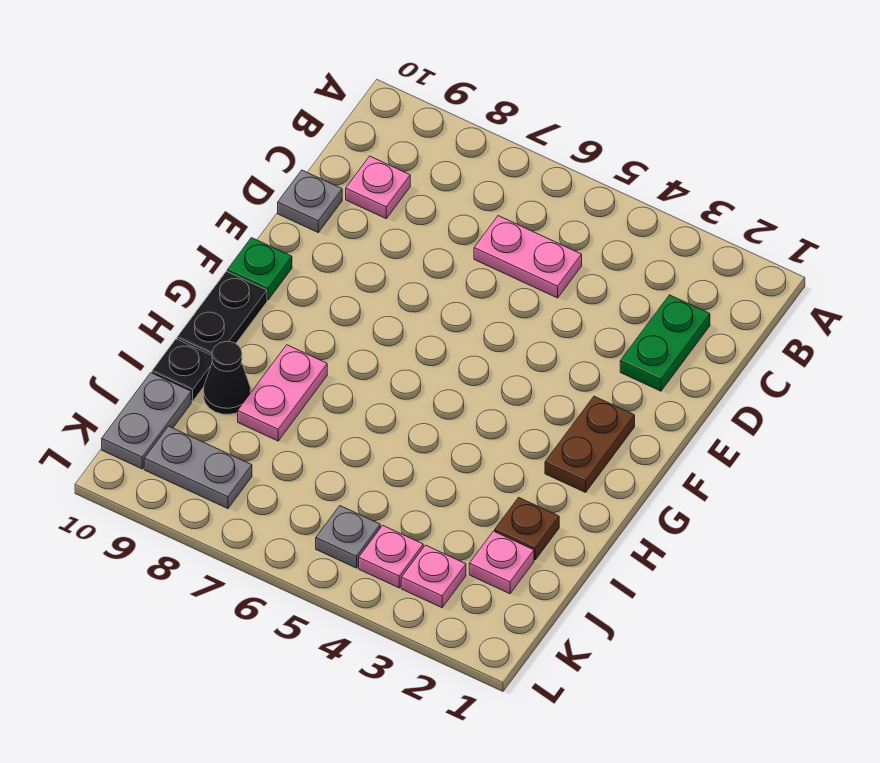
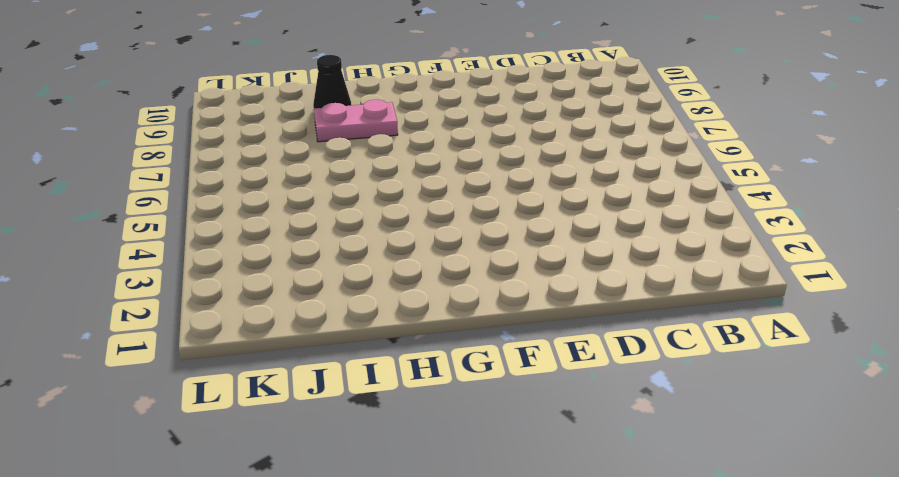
none -> green 1x2 plate [620,295,710,391]
none -> pink 1x2 plate [474,216,582,298]
none -> pink 1x1 plate [346,156,410,218]

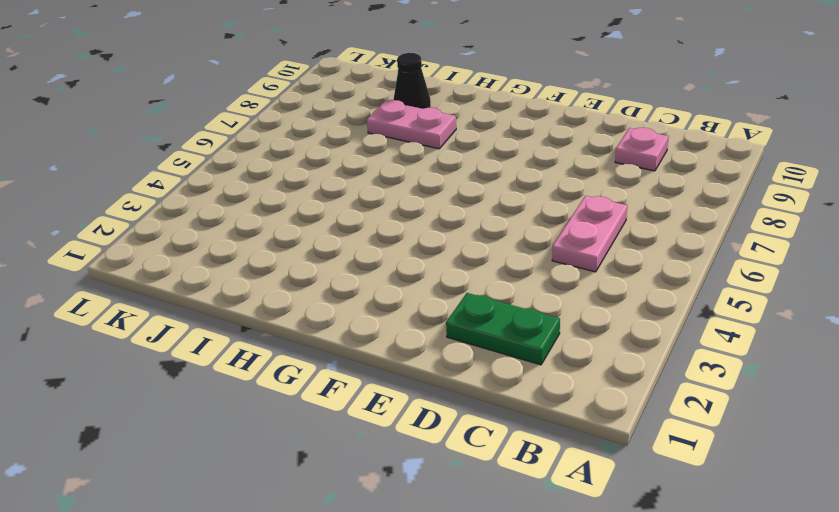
none -> grey 1x1 plate [278,170,342,232]
none -> brown 1x2 plate [545,396,635,492]
none -> green 1x1 plate [227,238,292,300]

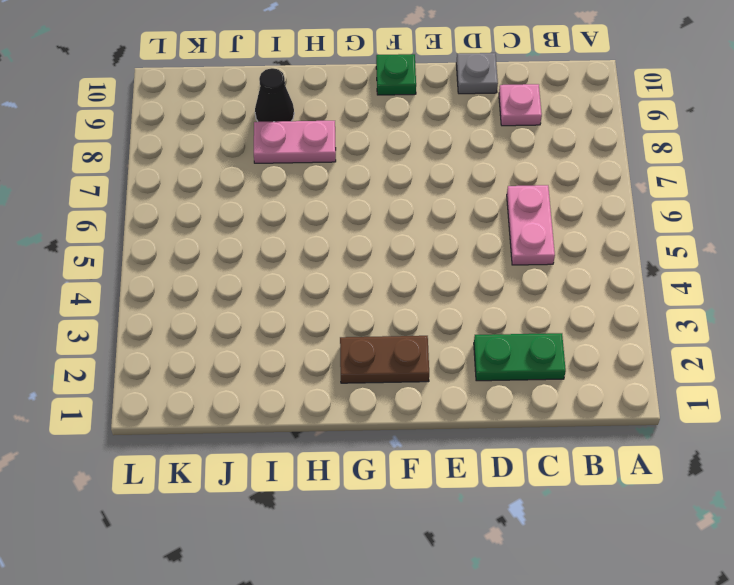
none -> black 1x2 plate [177,271,267,355]
none -> brown 1x1 plate [495,498,559,560]
none -> black 1x1 plate [152,339,213,401]

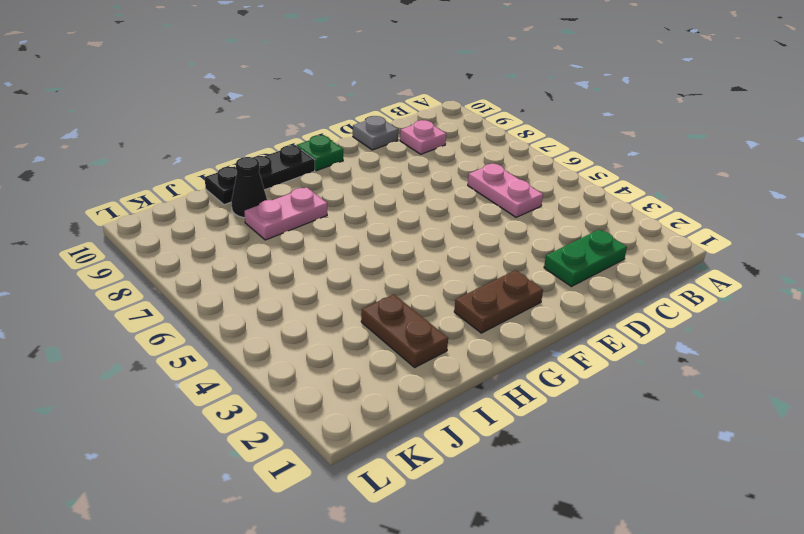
brown 1x2 plate [361,294,448,367] -> brown 1x1 plate [495,498,559,560]
none -> pink 1x1 plate [469,531,534,594]
none -> grey 1x2 plate [102,373,191,469]
none -> pink 1x1 plate [401,545,466,608]

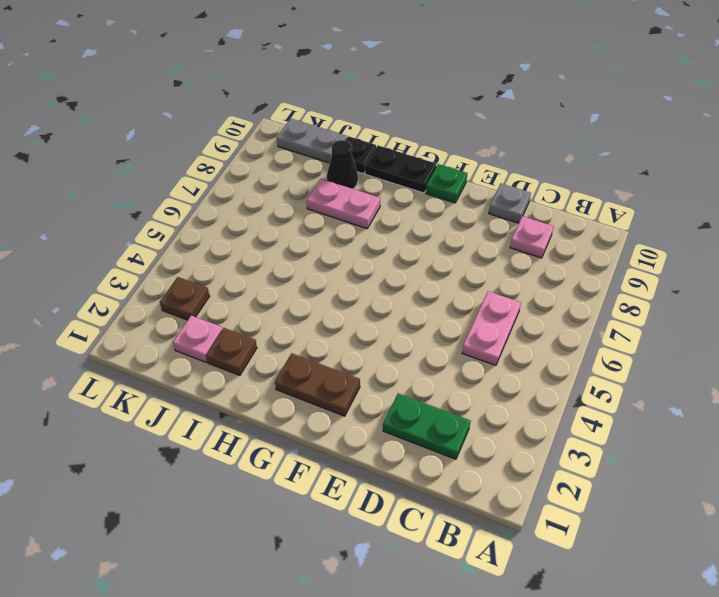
brown 1x1 plate [160,277,210,320] -> pink 1x1 plate [401,545,466,608]
none -> pink 1x1 plate [359,525,423,588]
none -> grey 1x1 plate [316,506,380,568]
none -> grey 1x2 plate [144,426,252,509]

